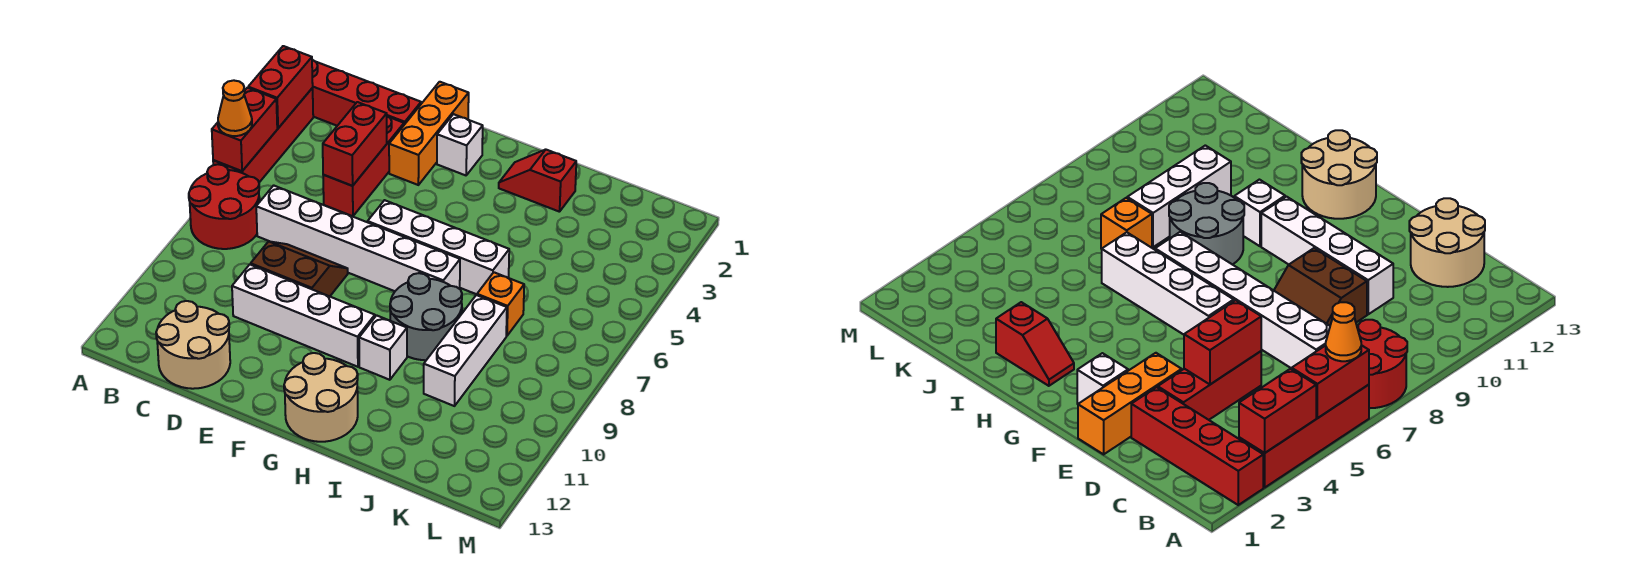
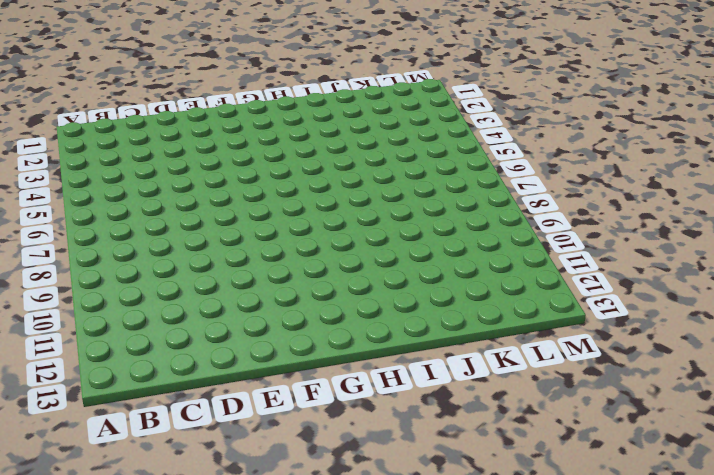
none -> red 1x4 brick [312,60,421,126]
none -> red 1x4 brick [213,88,313,182]
none -> red 2x2 round brick [189,164,259,249]

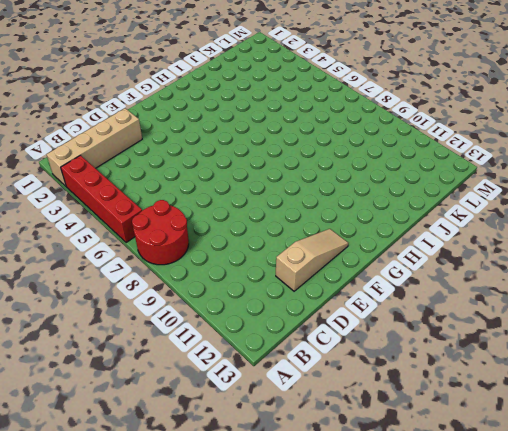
tan 1x4 brick [47,108,142,186] -> red 1x4 brick [312,60,421,126]
tan 1x3 slope [276,229,348,291] -> tan 2x2 round brick [156,301,230,389]
none -> white 1x6 brick [256,185,460,291]
none -> red 1x3 brick [323,116,404,216]
none -> brown 2x2 slope [251,241,348,296]

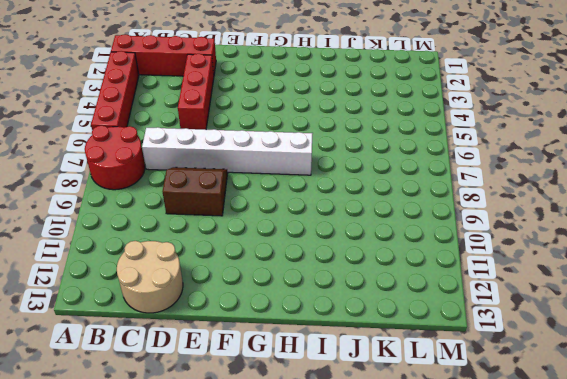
none -> white 1x4 brick [232,264,375,367]
none -> orange 1x3 brick [389,82,469,185]
none -> white 1x1 brick [437,114,483,175]

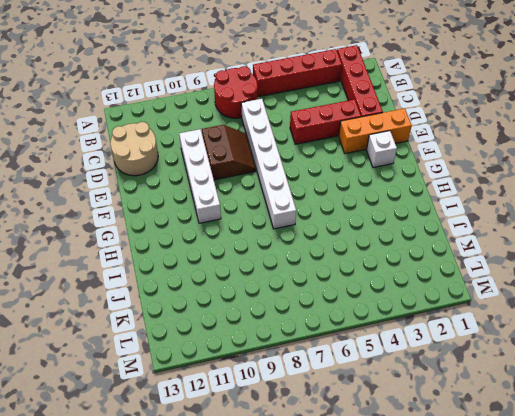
none -> white 1x4 brick [368,200,509,294]
none -> tan 2x2 round brick [284,353,358,442]
none -> red 1x2 slope [499,150,576,212]

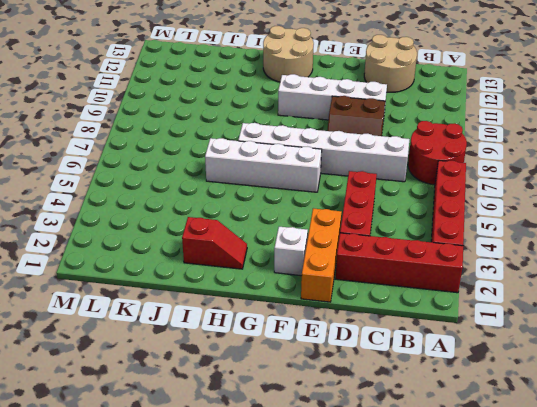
none -> grey 2x2 round brick [390,273,462,360]
none -> white 1x1 brick [359,315,407,380]
none -> orange 1x1 brick [477,272,524,336]

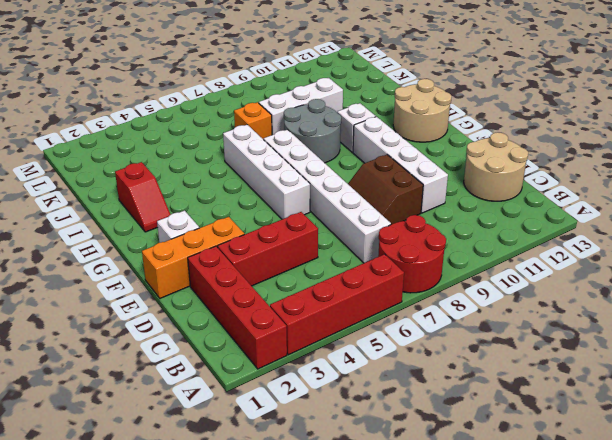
none -> red 1x2 brick [248,46,313,128]
none -> red 1x2 brick [212,88,277,171]
none -> red 1x2 brick [323,102,387,186]

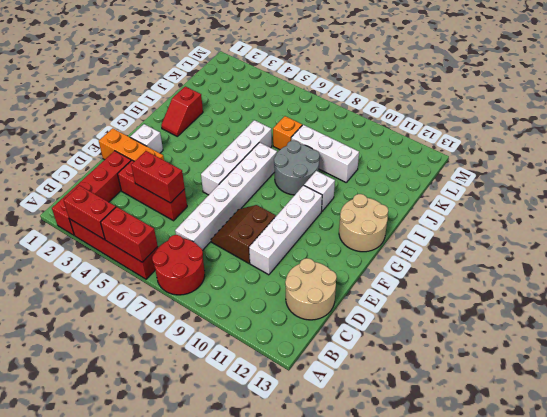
none -> orange 1x1 cone [218,80,252,136]

